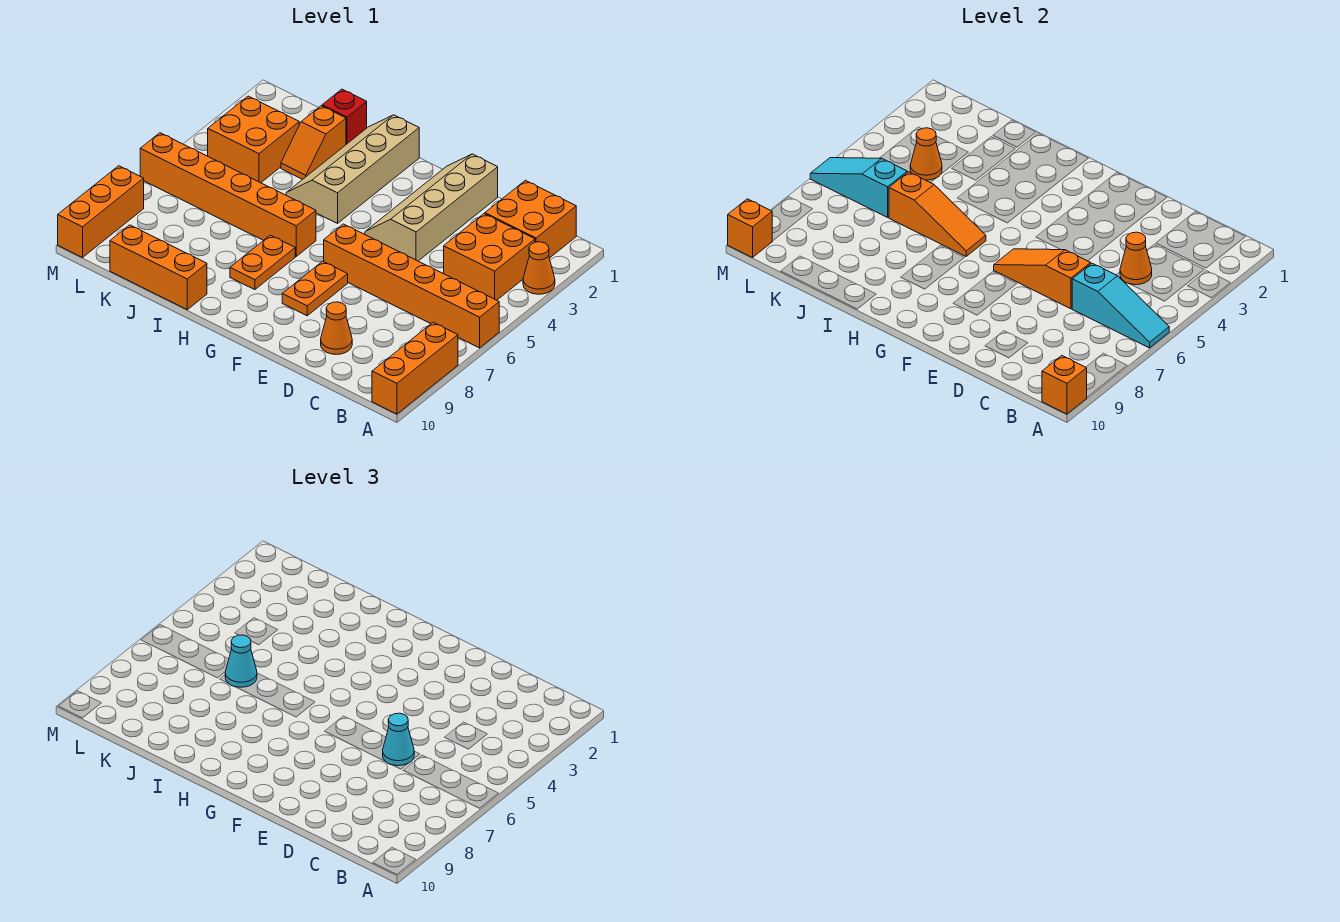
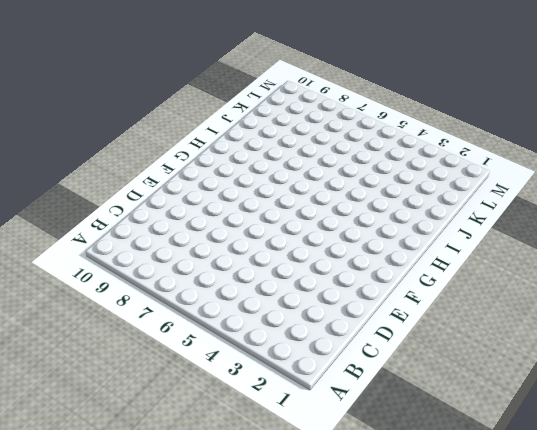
none -> orange 1x1 cone [523,242,555,294]
none -> orange 1x6 brick [324,224,499,348]
none -> orange 1x3 brick [372,322,458,414]

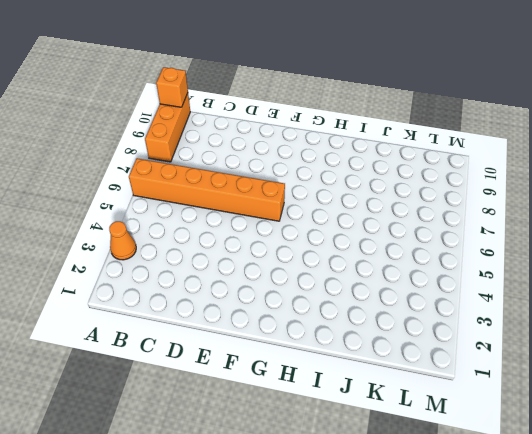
none -> orange 2x2 brick [485,180,576,258]
none -> orange 2x2 brick [444,214,535,300]
none -> orange 1x1 cone [321,302,352,354]

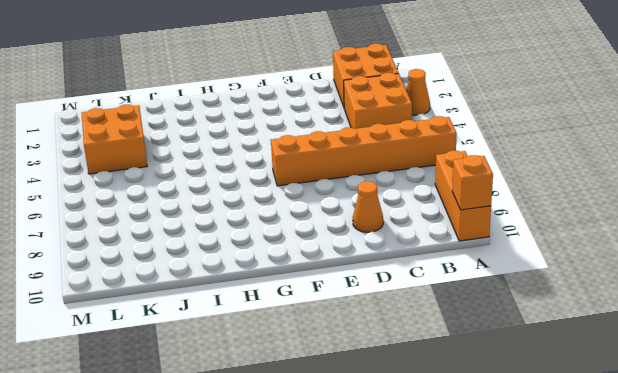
none -> tan 2x4 slope [365,154,498,261]
none -> orange 1x2 plate [282,261,348,316]
none -> tan 2x4 slope [286,115,419,223]

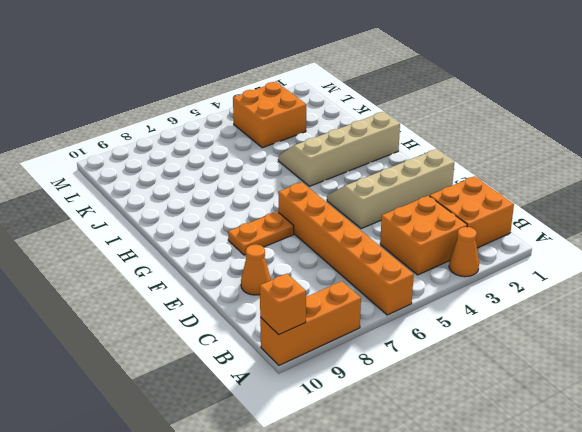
none -> orange 1x6 brick [140,133,316,256]
none -> orange 1x2 plate [230,235,295,290]
none -> orange 1x3 brick [110,225,207,310]

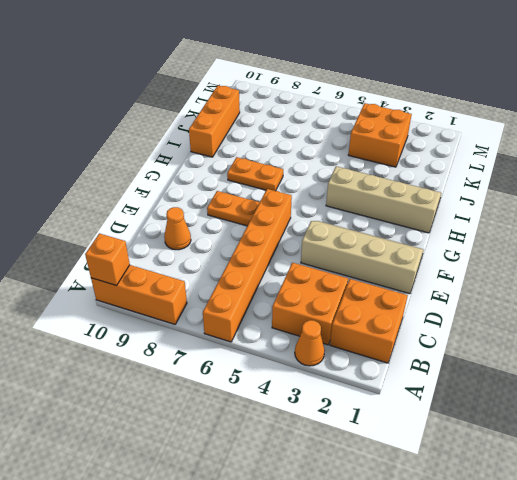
none -> orange 1x6 brick [140,133,316,256]
none -> red 1x1 brick [322,89,367,144]
none -> orange 1x2 slope [281,106,346,179]

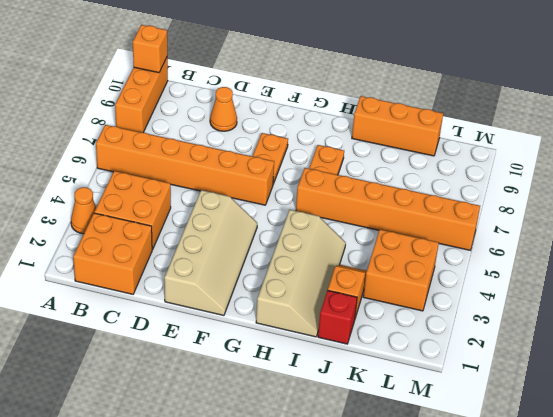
none -> orange 1x3 brick [58,166,144,258]
none -> cyan 1x3 slope [1072,263,1169,348]
none -> orange 1x1 cone [1120,232,1152,285]

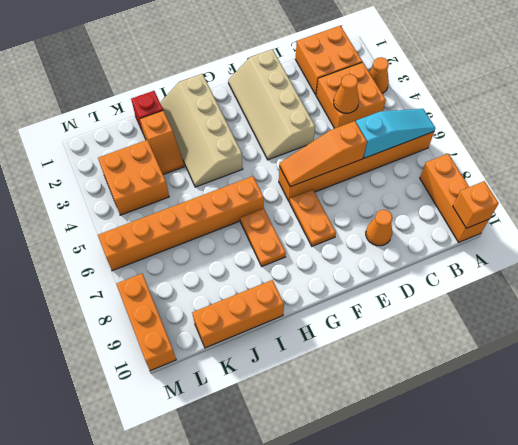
none -> orange 1x3 slope [889,172,986,256]
none -> orange 1x1 cone [910,128,942,180]
none -> cyan 1x3 slope [810,158,907,217]

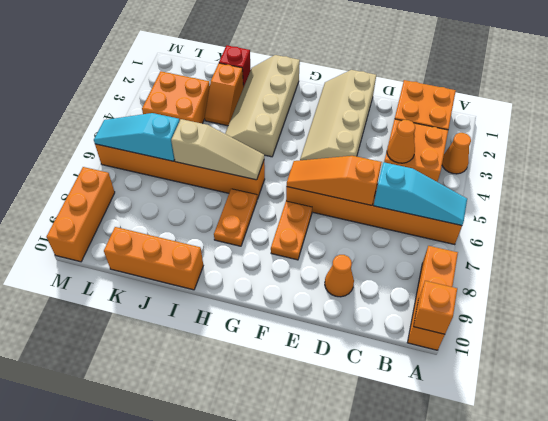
tan 1x3 slope [171,119,264,180] -> orange 1x3 slope [889,172,986,256]
none -> orange 1x1 cone [910,128,942,180]
none -> orange 1x1 brick [728,199,772,258]
none -> cyan 1x1 cone [383,713,414,766]

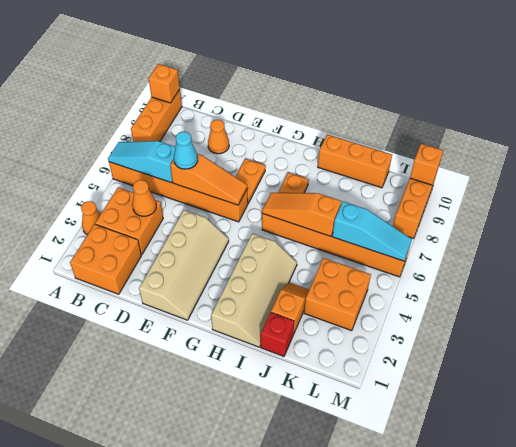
none -> orange 1x1 cone [910,128,942,180]
none -> cyan 1x1 cone [225,635,257,687]

